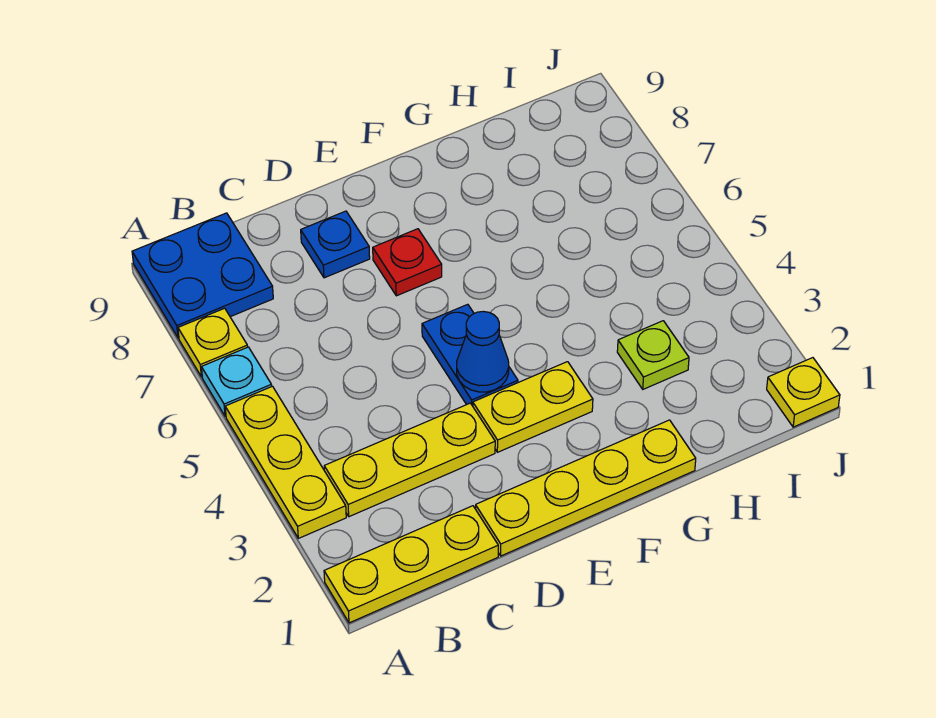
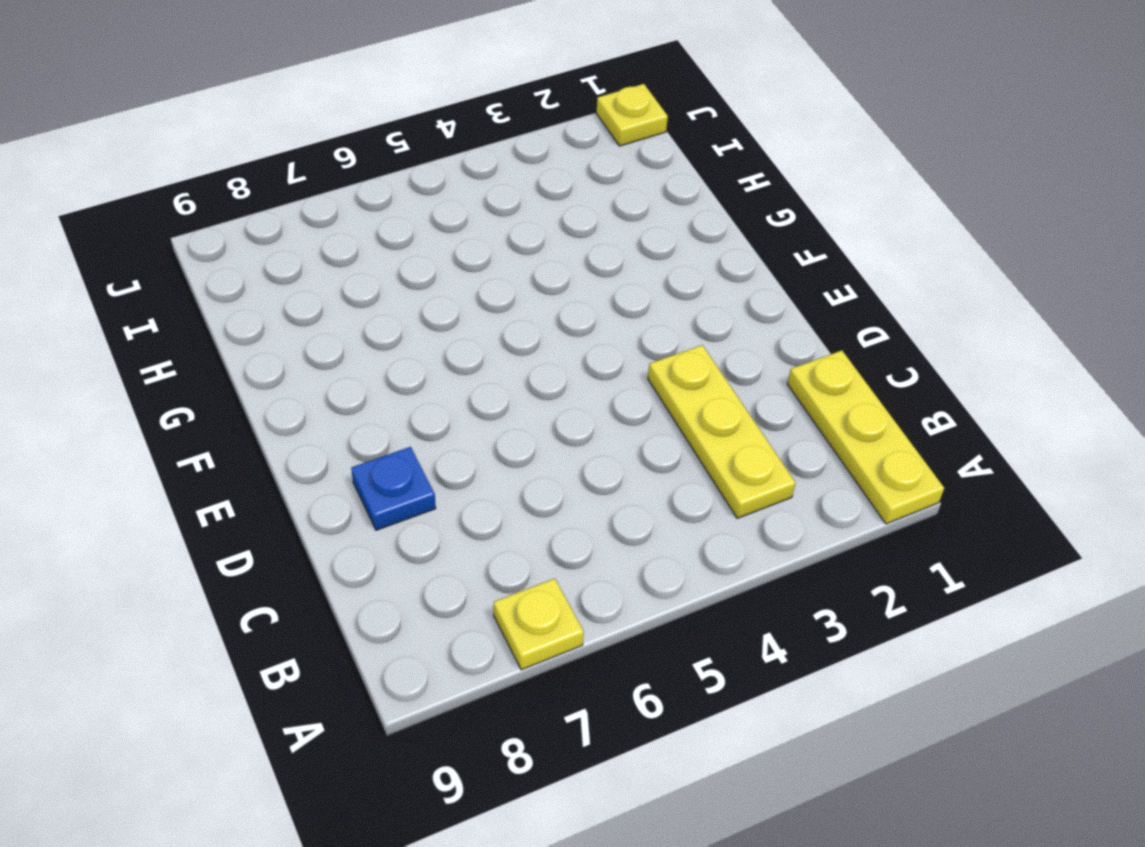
none -> yellow 1x3 plate [225,386,346,538]
none -> cyan 1x1 plate [202,347,272,416]
none -> blue 2x2 plate [132,213,273,338]

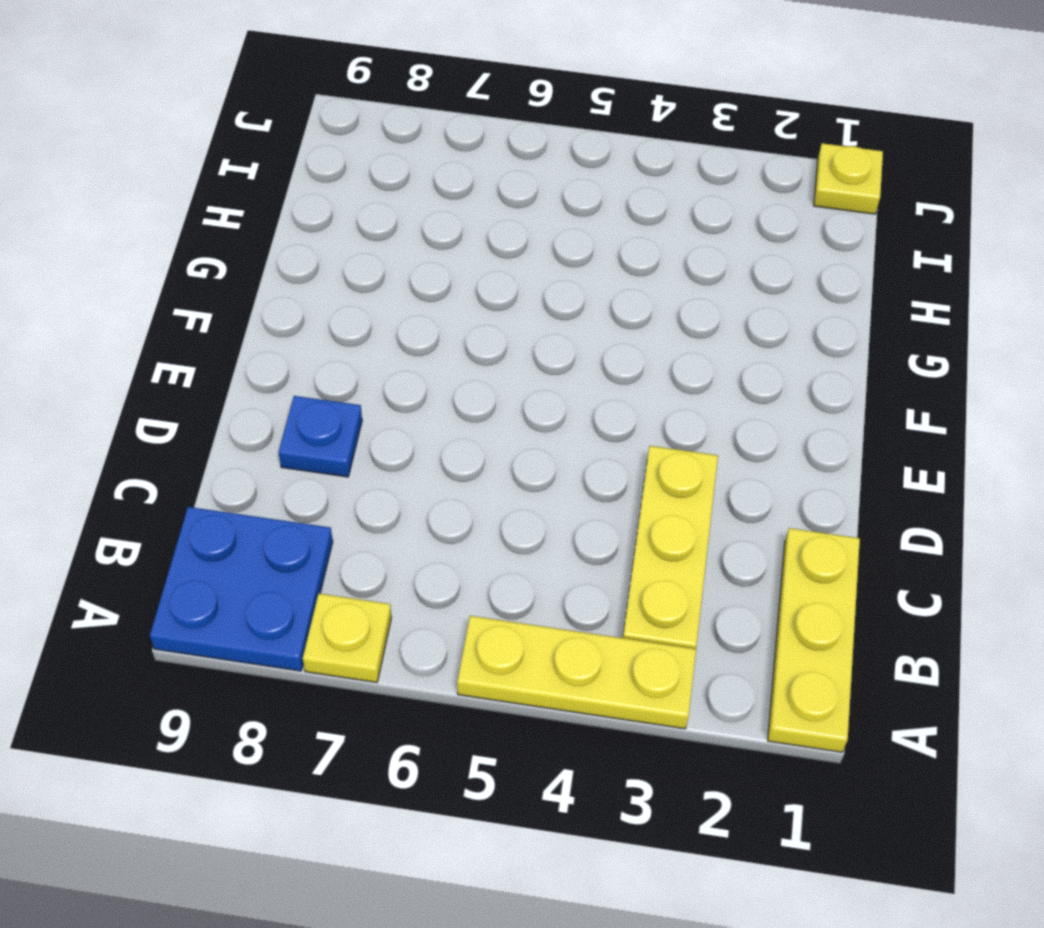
none -> cyan 1x1 plate [202,347,272,416]
none -> yellow 1x4 plate [476,420,696,556]
none -> yellow 1x2 plate [473,362,593,452]

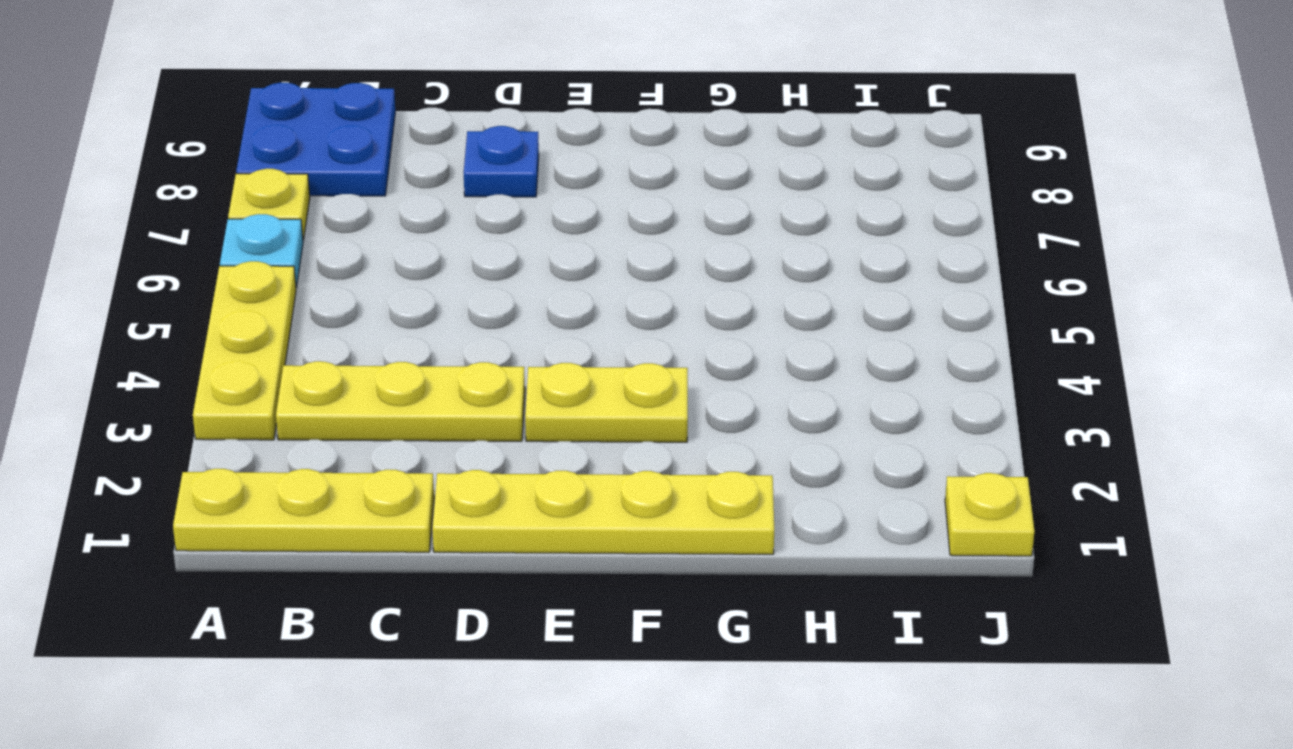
none -> blue 1x2 plate [422,304,518,406]
none -> red 1x1 plate [373,229,442,296]
none -> lime 1x1 plate [617,321,689,389]

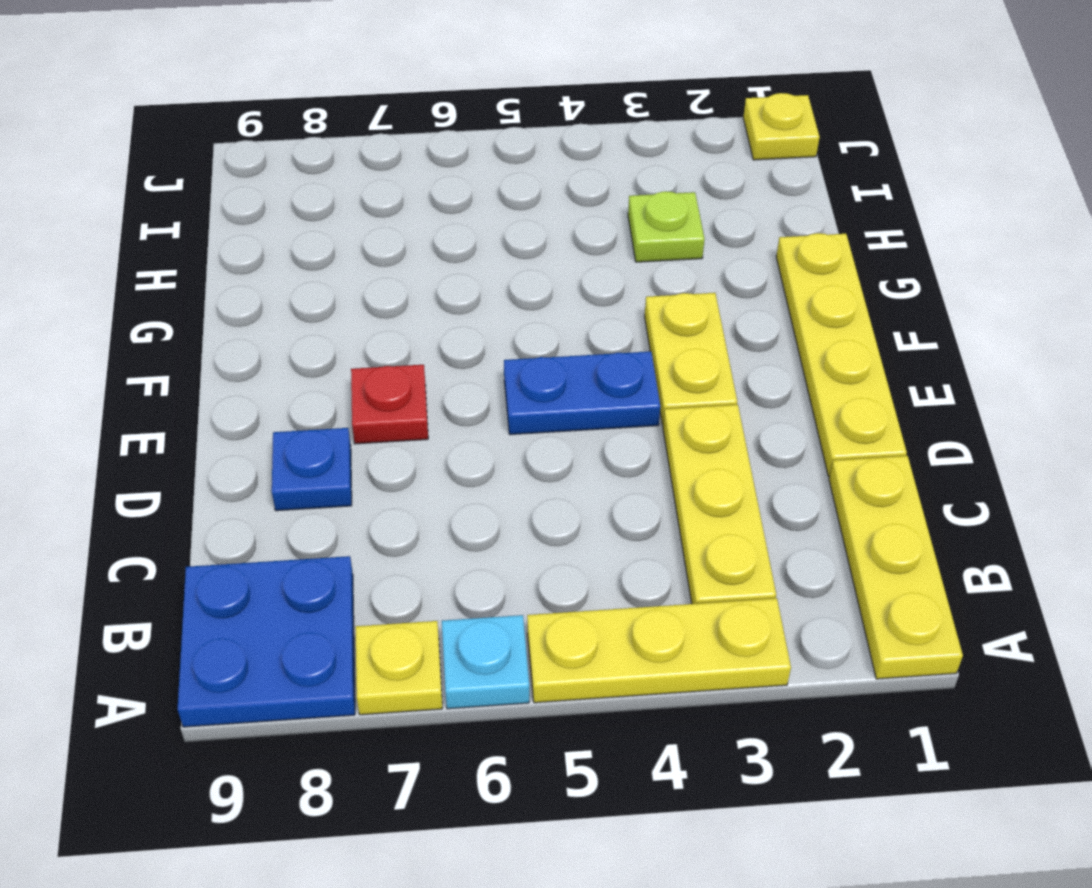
none -> blue 1x1 cone [457,311,509,392]

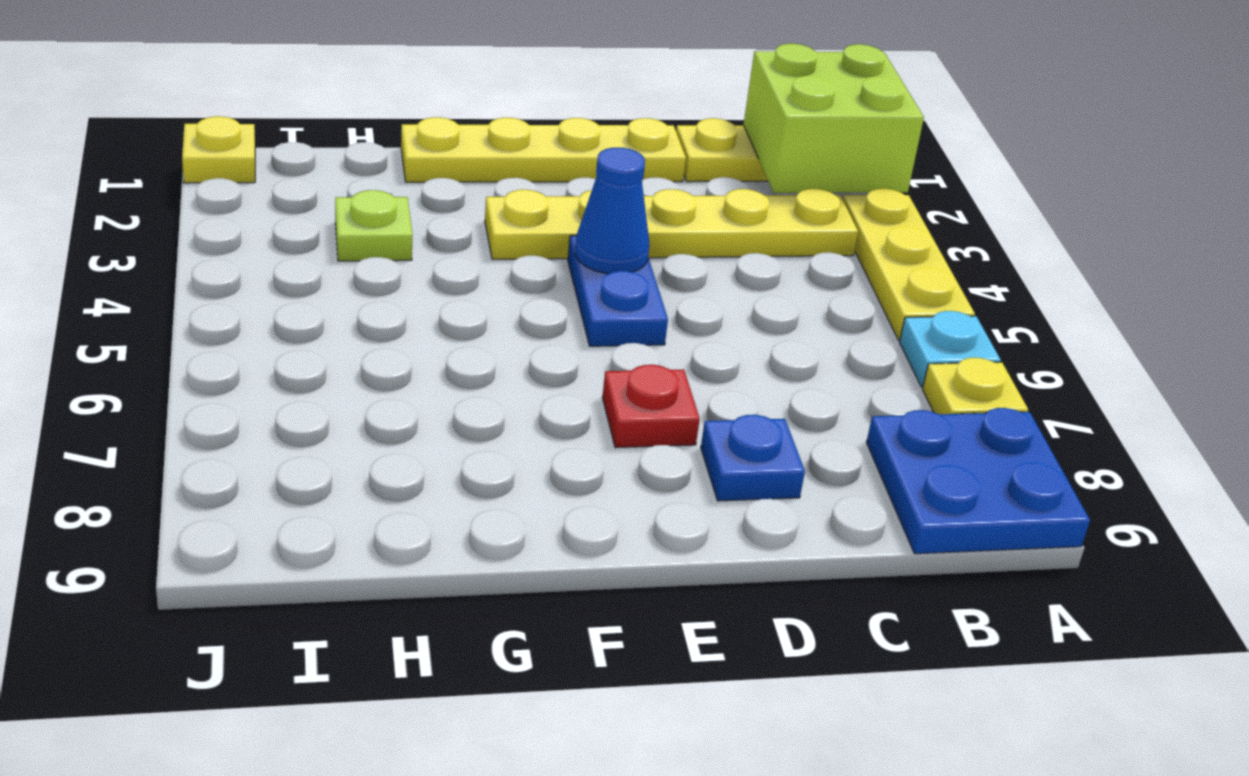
lime 2x2 brick [743,44,924,193] -> none

